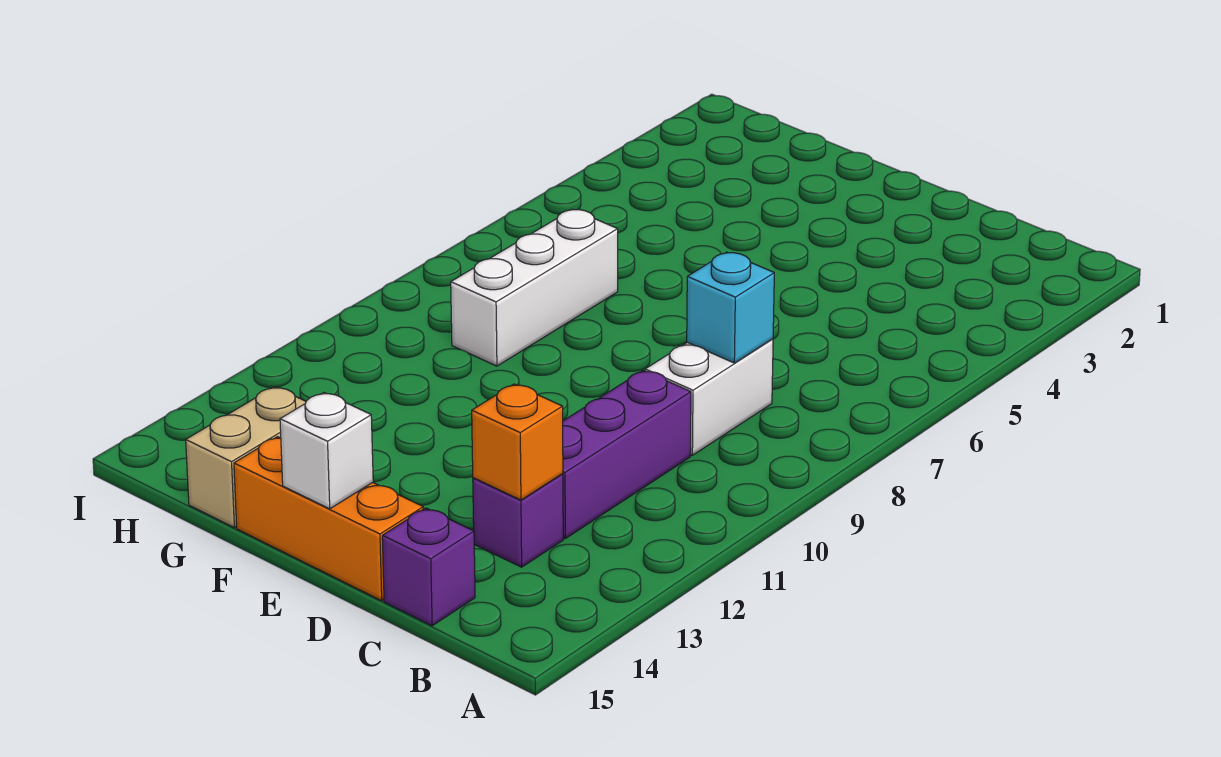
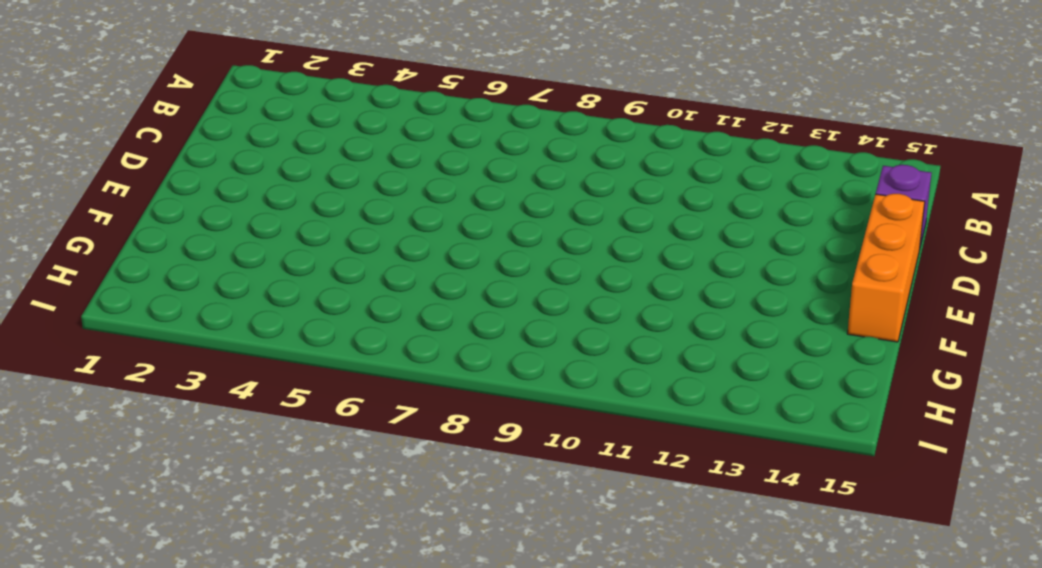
none -> white 1x2 brick [645,339,773,455]
none -> purple 1x3 brick [563,370,691,538]

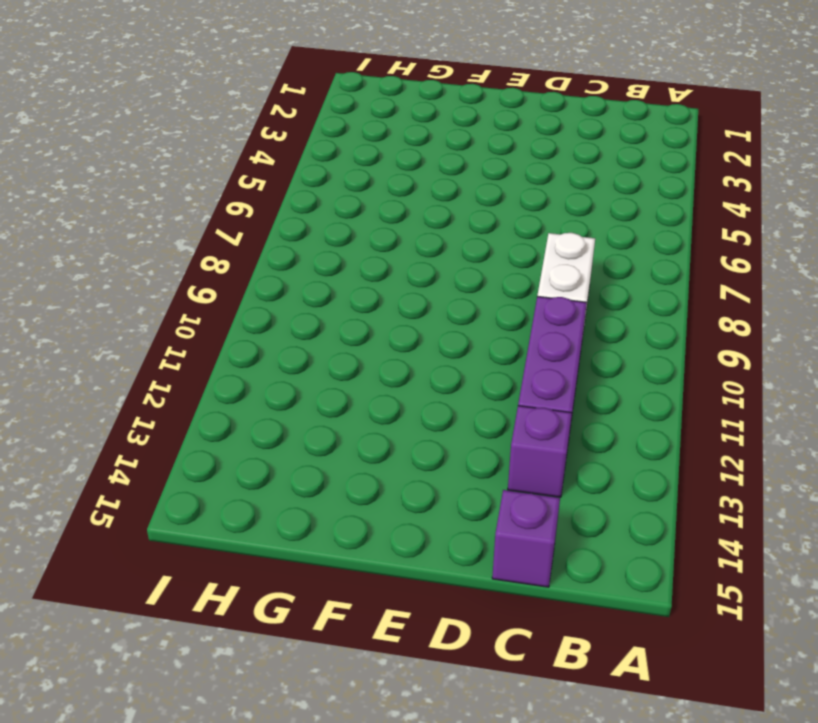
none -> orange 1x3 brick [234,437,423,601]
none -> white 1x3 brick [451,209,618,366]

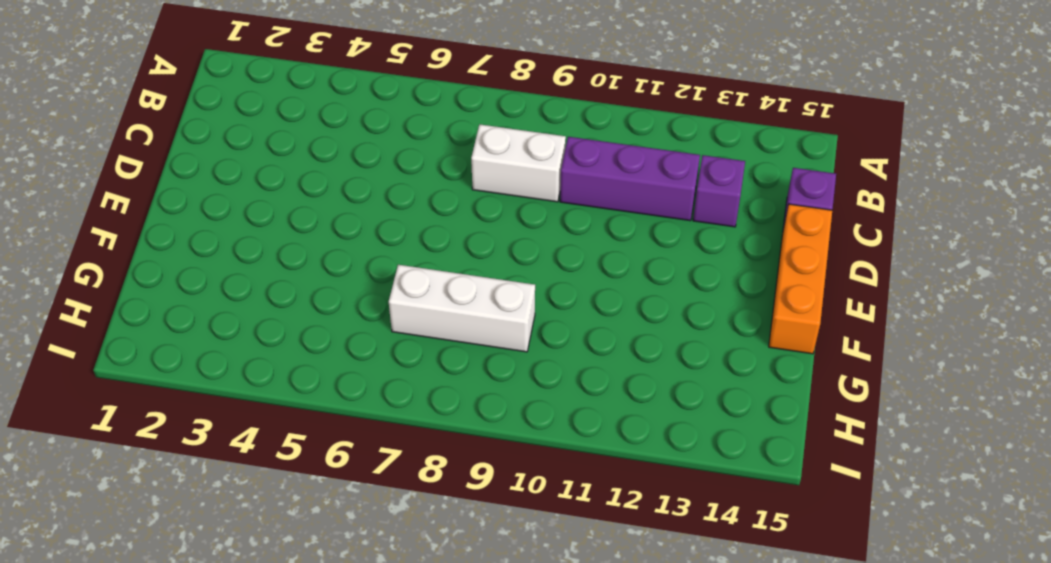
none -> tan 1x2 brick [186,387,306,528]
none -> cyan 1x1 brick [687,252,774,363]

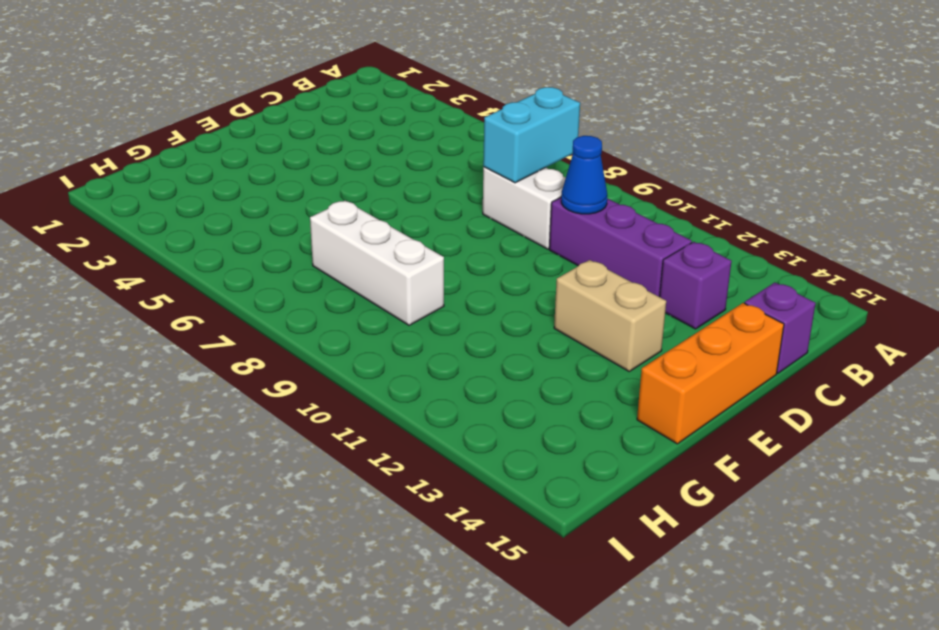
cyan 1x2 brick [483,87,580,183] -> cyan 1x1 brick [687,252,774,363]
blue 1x1 cone [561,136,607,214] -> none
tan 1x2 brick [554,260,666,371] -> tan 1x2 brick moved to [186,387,306,528]
none -> orange 1x1 brick [472,384,563,500]
none -> white 1x1 brick [280,393,373,509]

